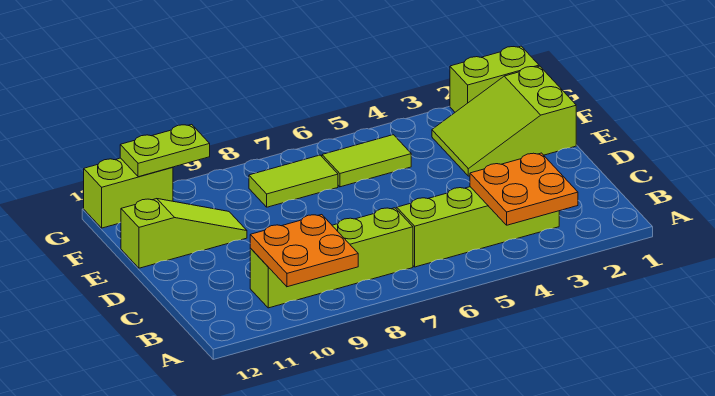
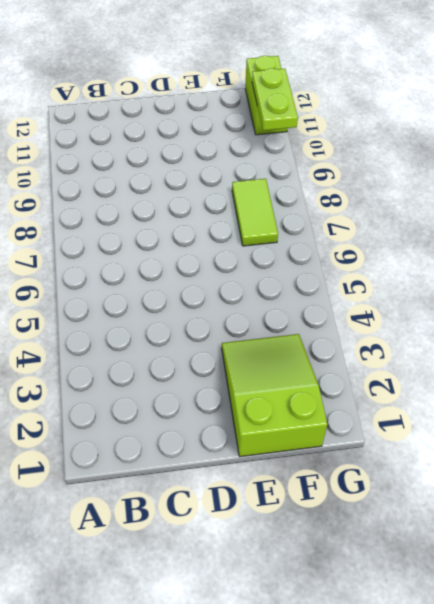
none -> lime 1x4 brick [397,187,559,267]
none -> lime 1x4 brick [250,208,413,308]

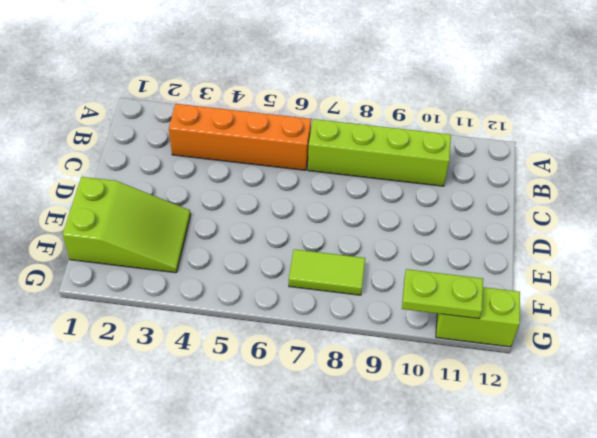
orange 1x4 brick [169,104,311,170] -> lime 1x4 brick [397,187,559,267]
none -> lime 1x3 slope [121,199,247,268]
none -> lime 1x2 tile [322,135,411,187]

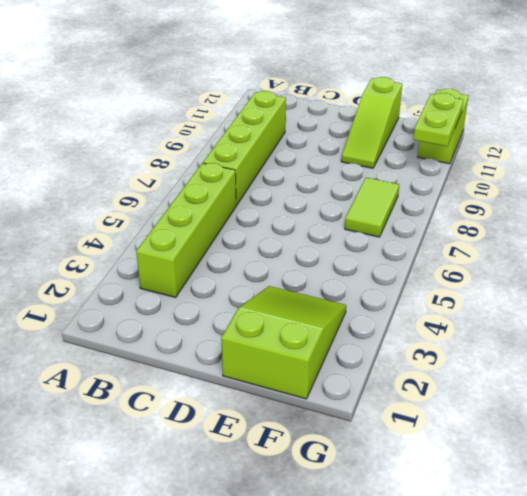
none -> lime 1x2 tile [322,135,411,187]
none -> lime 1x2 brick [450,46,539,112]

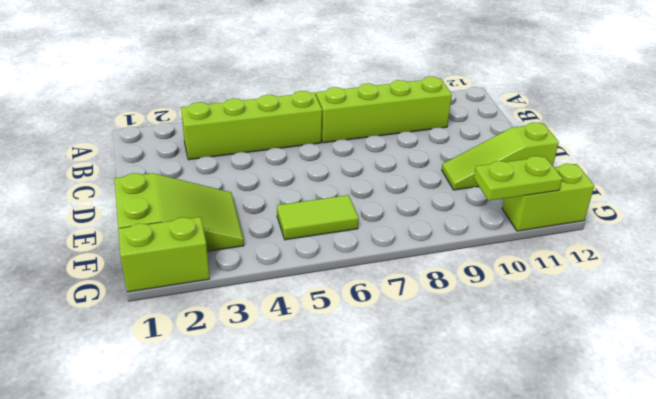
none -> lime 1x2 tile [249,155,338,207]
none -> orange 2x2 plate [470,153,578,225]

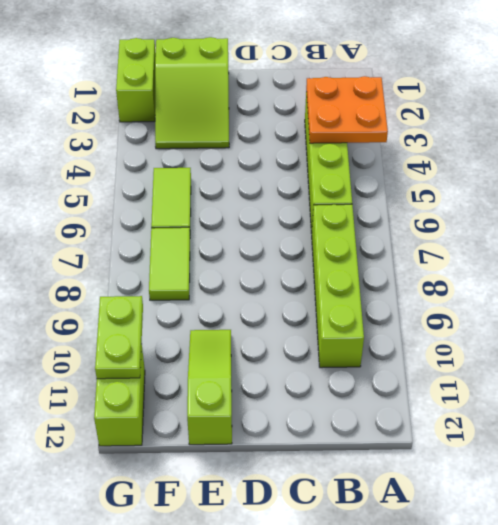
none -> orange 2x2 plate [250,215,358,287]

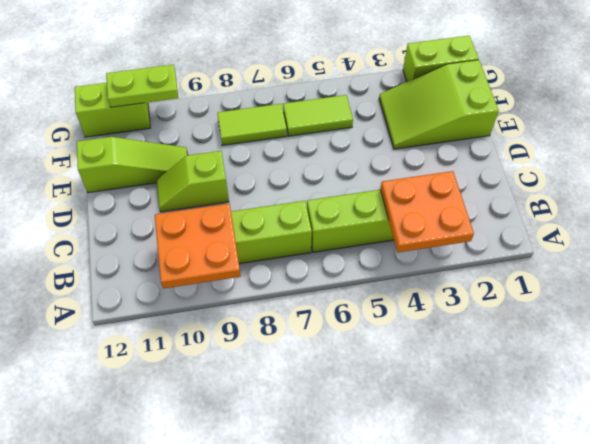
lime 1x2 slope [157,151,229,212] -> none

